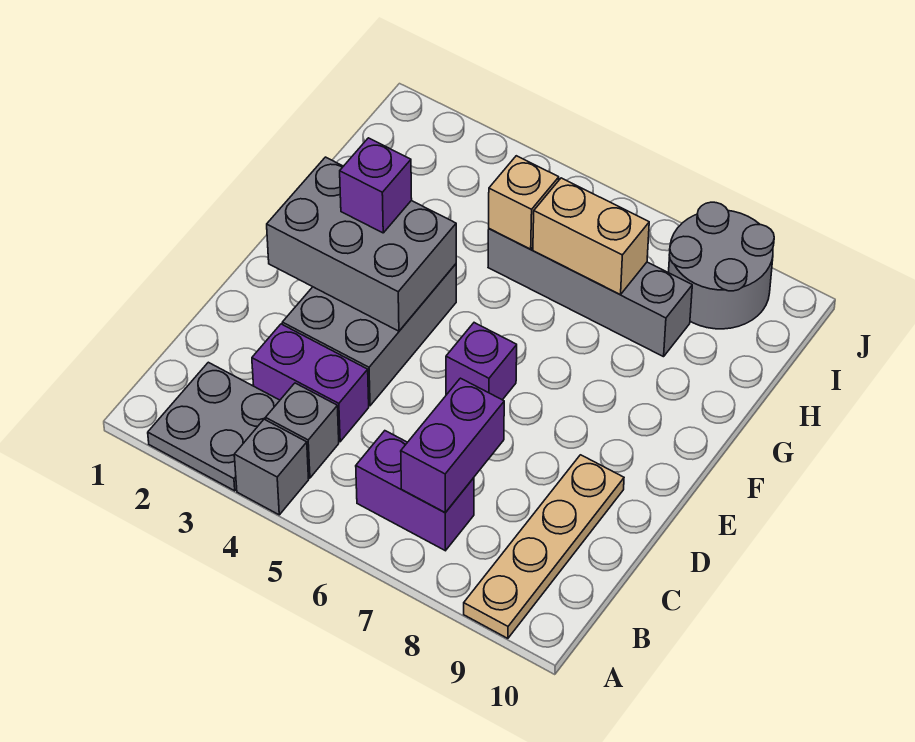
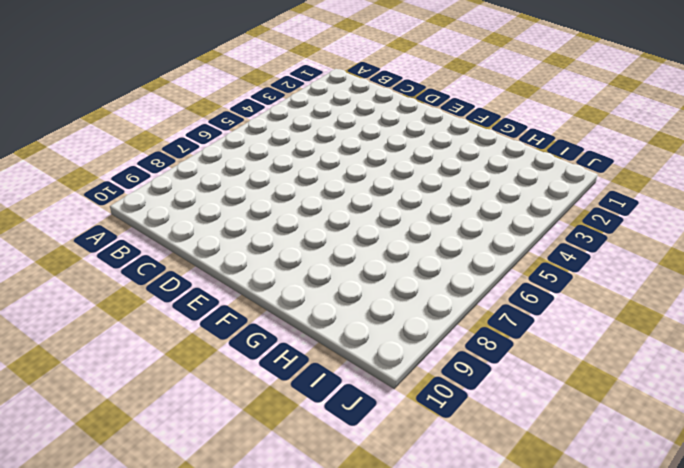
none -> grey 2x2 plate [148,362,280,491]
none -> grey 1x1 brick [234,419,309,515]
none -> tan 1x4 plate [464,455,624,638]

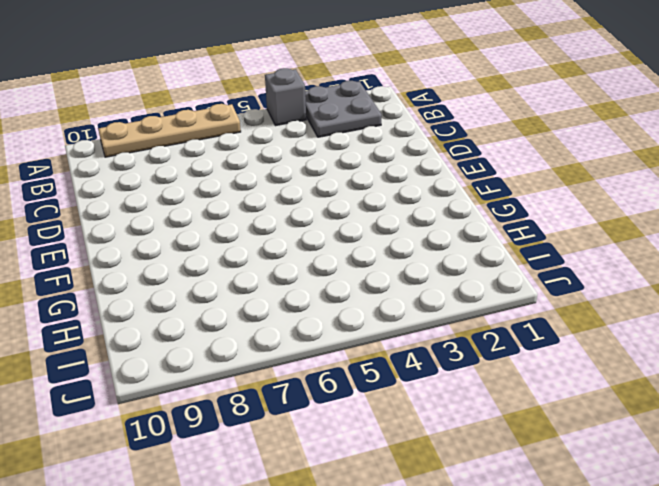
tan 1x4 plate [99,104,241,157] -> tan 1x4 plate turned to [464,455,624,638]
none -> grey 1x1 brick [266,383,339,478]
none -> purple 1x2 brick [356,431,474,551]
none -> purple 1x2 brick [252,324,369,442]

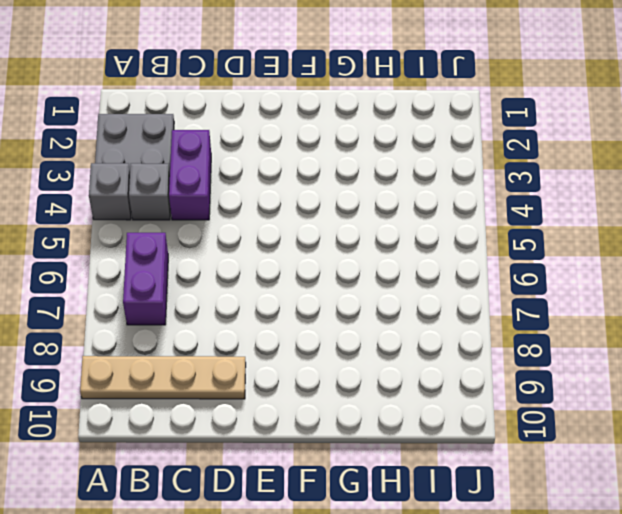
none -> grey 2x3 brick [282,264,456,406]
none -> purple 1x1 brick [446,323,517,400]
none -> grey 1x4 brick [488,229,692,357]

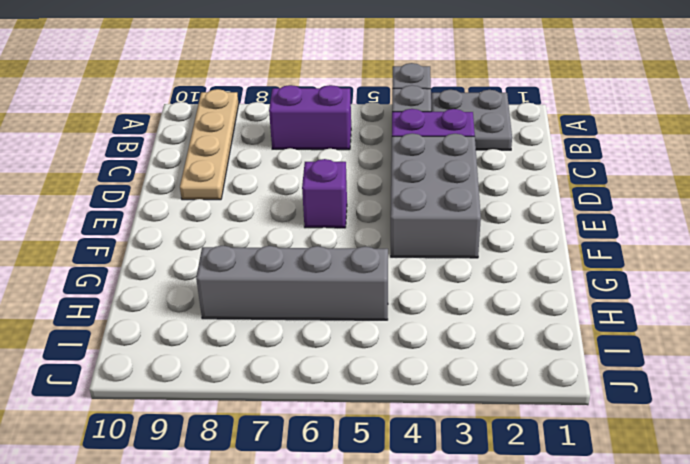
none -> grey 2x2 round brick [669,202,774,329]
none -> purple 1x2 brick [401,378,504,513]
none -> grey 2x3 brick [267,157,456,331]

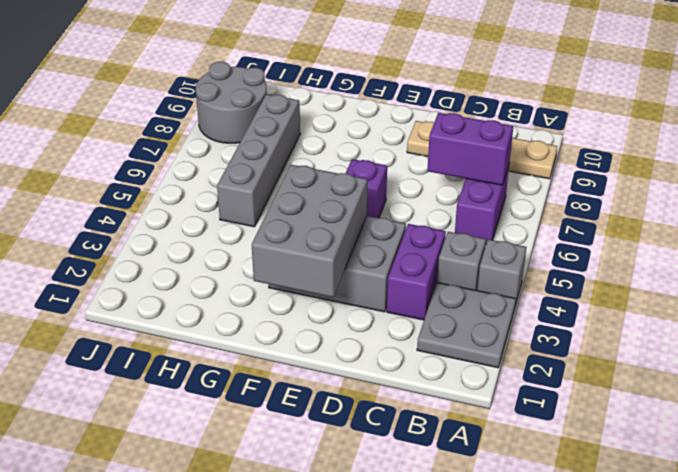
none -> tan 1x1 brick [489,156,559,249]
none -> tan 1x2 brick [533,178,649,295]
none -> purple 1x1 brick [340,138,412,233]

